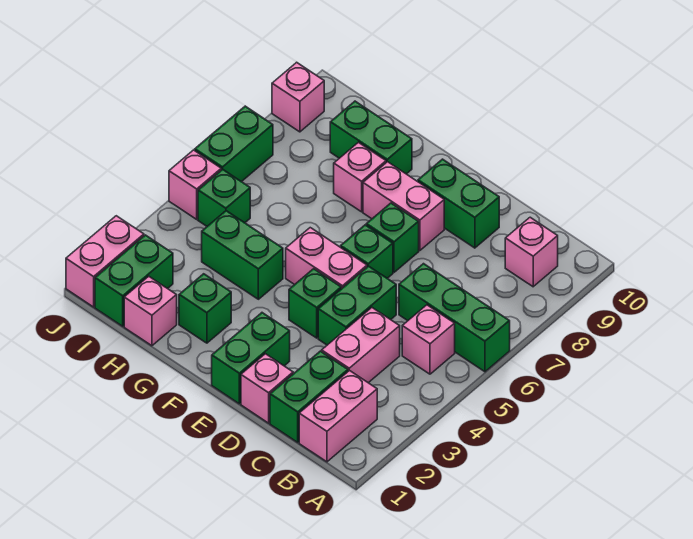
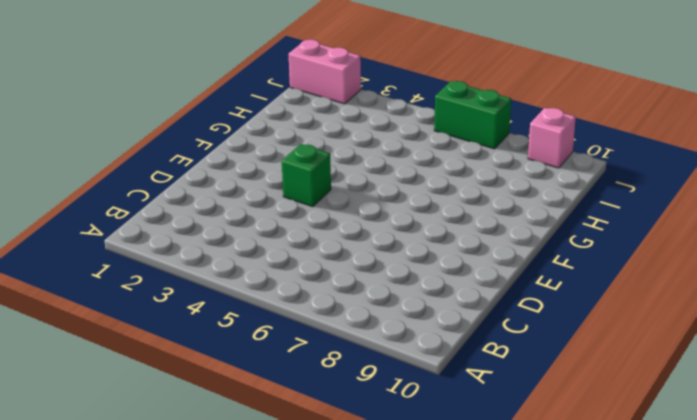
none -> green 1x3 brick [399,264,510,372]
none -> pink 1x2 brick [299,370,377,462]
none -> pink 1x1 brick [402,305,455,374]

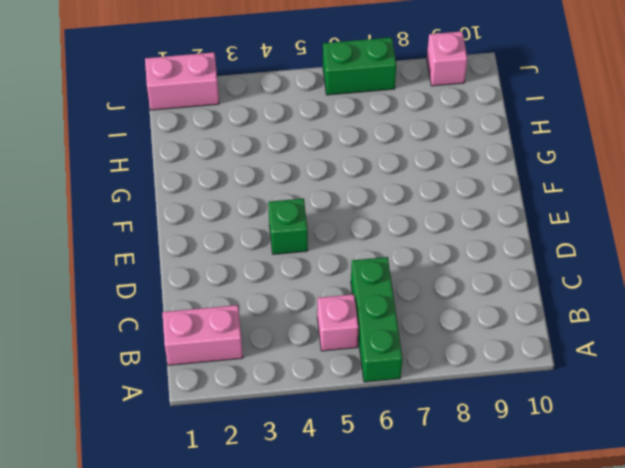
none -> pink 1x1 brick [505,217,558,287]
none -> green 1x2 brick [270,351,348,442]
none -> pink 1x2 brick [322,308,400,383]

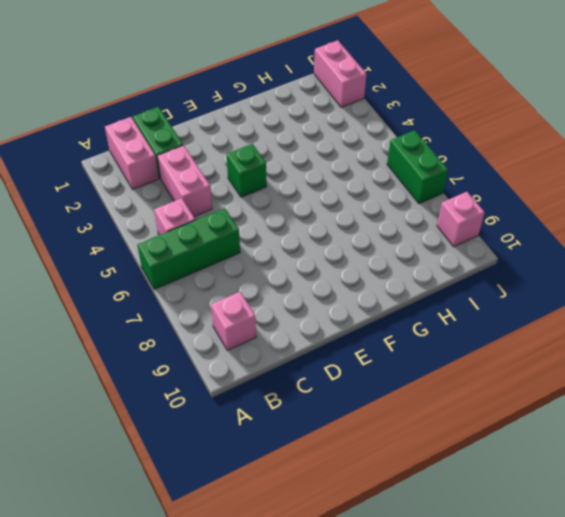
none -> pink 1x1 brick [241,354,293,423]
none -> green 1x2 brick [318,266,396,345]
none -> green 1x2 brick [418,159,499,248]

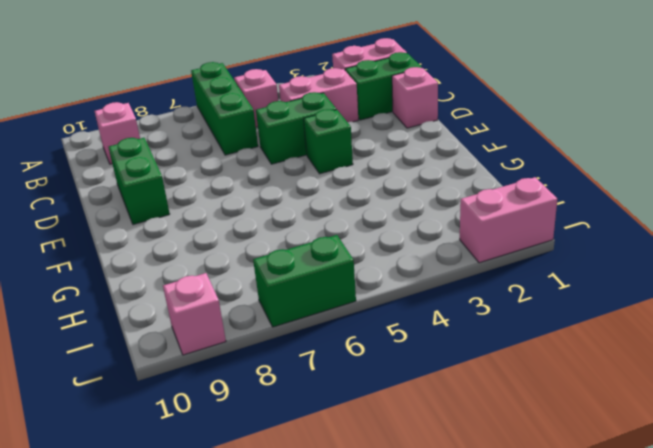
none -> green 1x2 brick [212,313,290,404]
none -> pink 1x2 brick [286,228,367,289]
none -> green 1x1 brick [341,225,393,278]

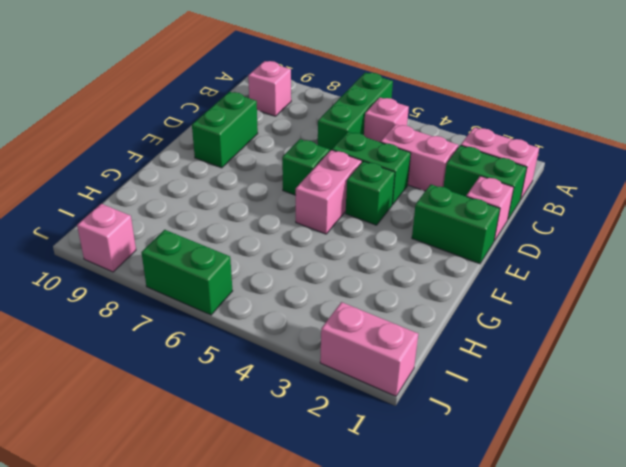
none -> green 1x1 brick [366,203,419,272]
none -> pink 1x2 brick [363,162,444,251]
none -> green 1x1 brick [179,274,231,343]

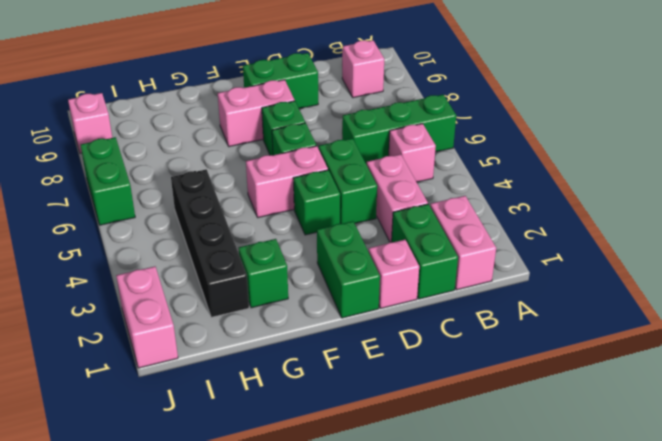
black 1x4 brick [171,169,249,317] -> green 1x2 brick [202,211,283,299]
none -> pink 1x1 brick [334,142,386,212]
none -> green 1x2 brick [330,101,412,174]
none -> pink 1x1 brick [124,276,177,346]

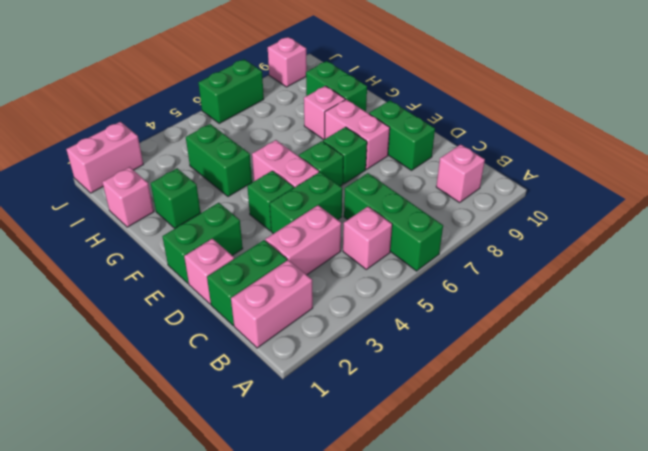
none -> green 1x2 brick [95,235,173,326]
none -> green 1x1 brick [198,169,250,226]
none -> pink 1x1 brick [169,150,221,219]

